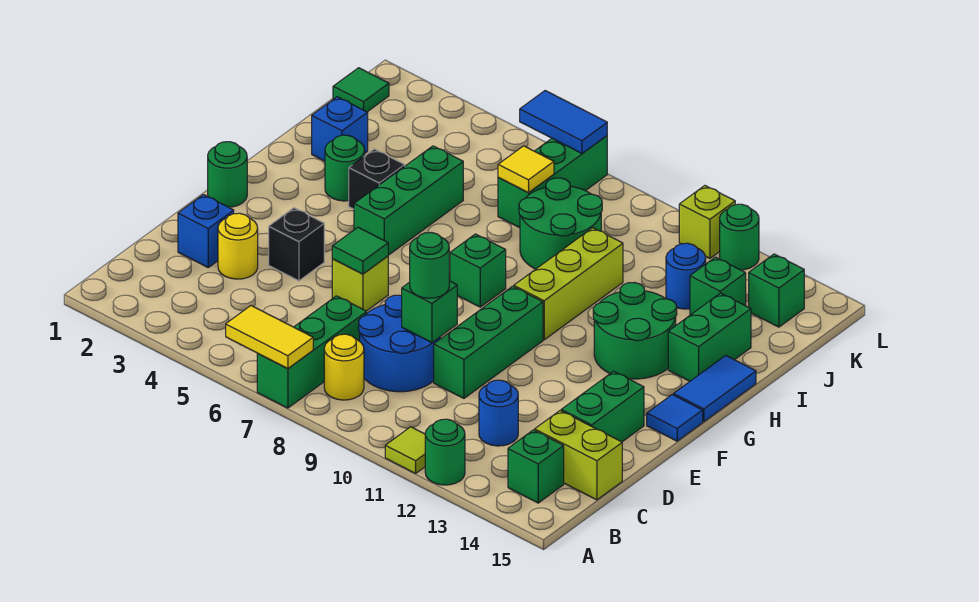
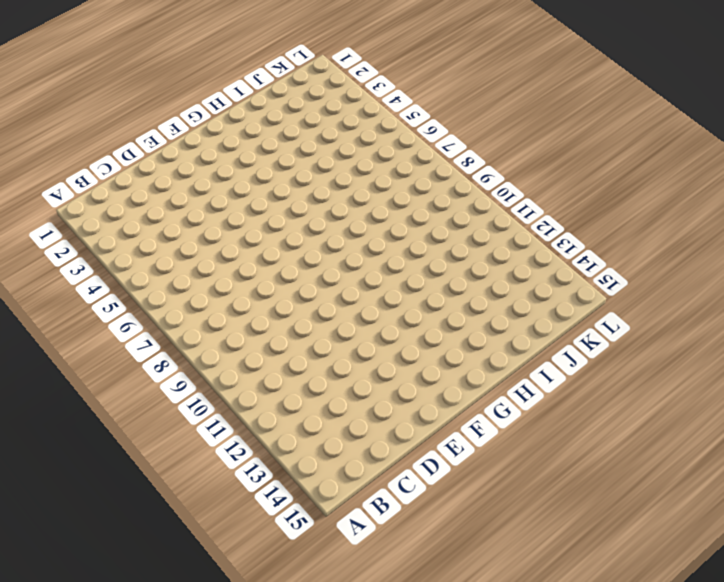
none -> green 1x3 brick [257,296,367,408]
none -> lime 1x1 tile [385,427,425,473]
none -> green 1x1 round brick [425,419,465,485]
none -> yellow 1x1 round brick [324,334,364,400]

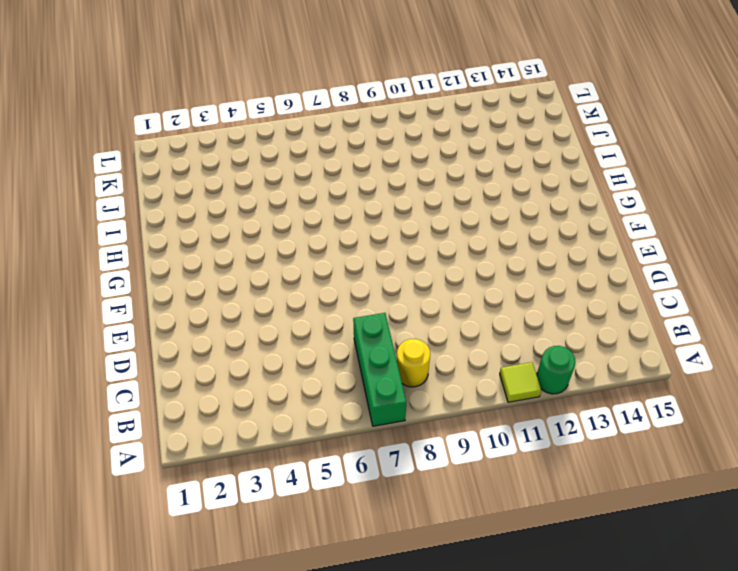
none -> green 1x1 brick [508,430,564,503]
none -> blue 2x2 round brick [359,295,441,392]
none -> blue 1x1 round brick [479,380,518,446]
none -> lime 1x2 brick [535,411,622,500]

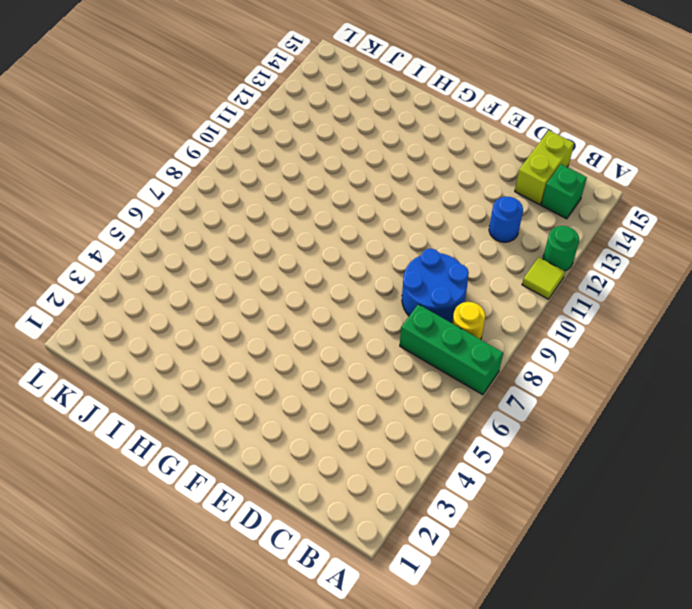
none -> blue 1x1 brick [178,195,234,267]
none -> yellow 1x1 round brick [218,213,258,279]
none -> green 1x3 brick [434,286,543,398]
none -> green 1x2 brick [561,371,644,442]

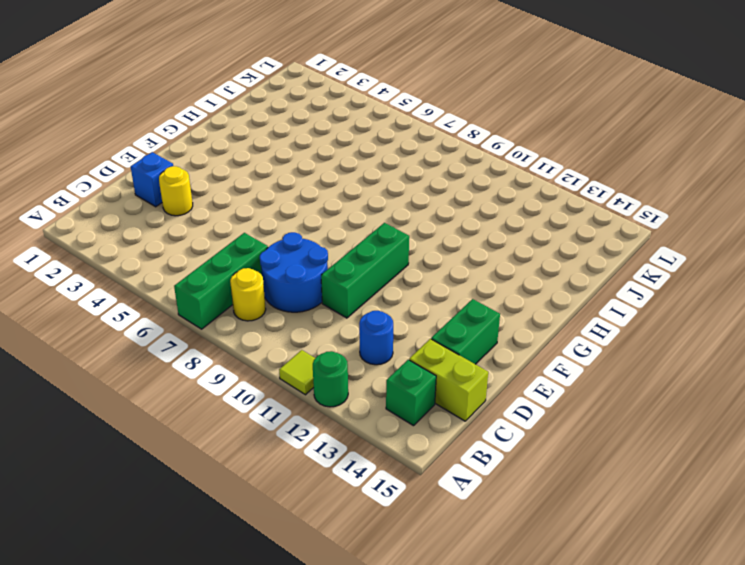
none -> black 1x1 brick [269,208,324,281]
none -> lime 1x1 brick [332,256,388,311]
none -> green 1x1 round brick [208,142,247,207]
none -> blue 1x1 tile [647,395,703,441]

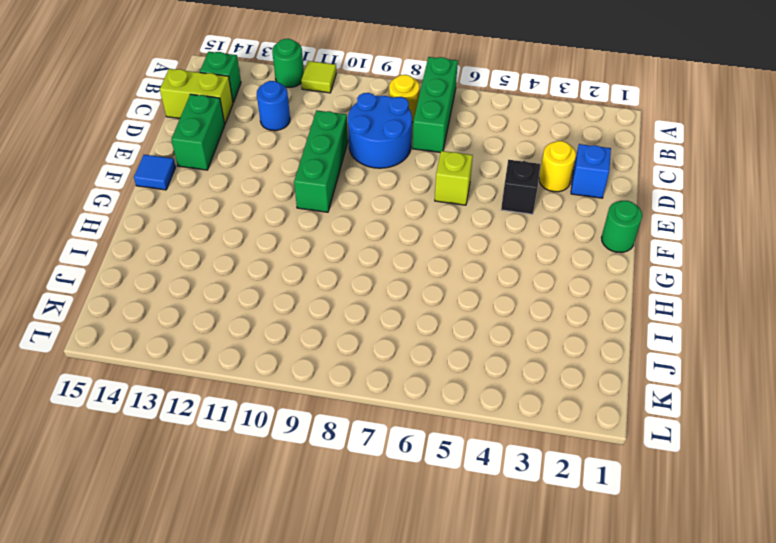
none -> green 1x3 brick [354,146,463,255]
none -> green 1x1 brick [450,234,506,307]
none -> lime 1x3 brick [514,228,623,340]
none -> green 2x2 round brick [593,282,677,379]

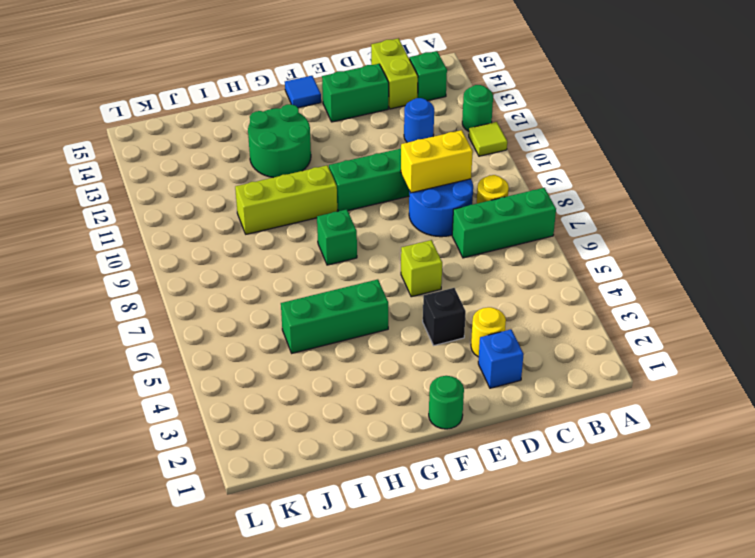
yellow 1x2 brick [401,130,473,193] -> green 1x1 brick [402,281,457,343]
none -> blue 1x2 tile [674,355,756,422]
none -> green 1x1 round brick [325,135,365,201]
none -> black 1x1 brick [349,149,405,209]
none -> green 1x2 brick [668,293,751,381]

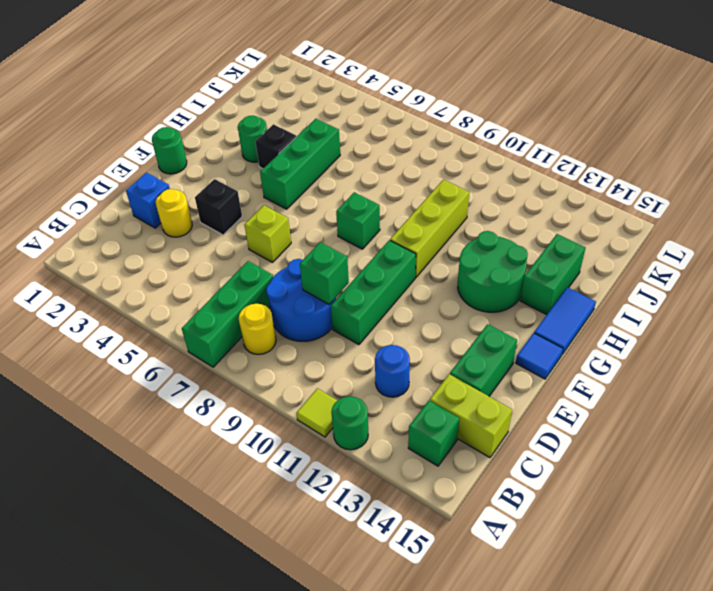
none -> blue 1x1 brick [312,97,368,161]
none -> green 2x2 round brick [519,178,602,269]
none -> green 1x3 brick [498,136,607,228]
none -> blue 1x1 round brick [666,243,706,309]

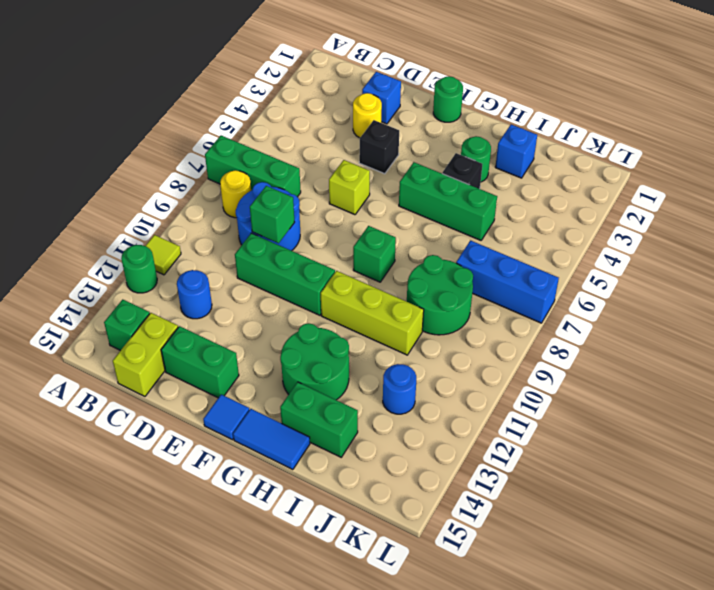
blue 1x3 brick [456,241,559,323] -> green 1x3 brick [498,136,607,228]
none -> green 1x1 brick [690,257,746,315]
none -> green 1x1 tile [333,68,389,112]
none -> green 1x1 brick [749,254,804,327]
none -> lime 1x1 brick [679,186,735,259]

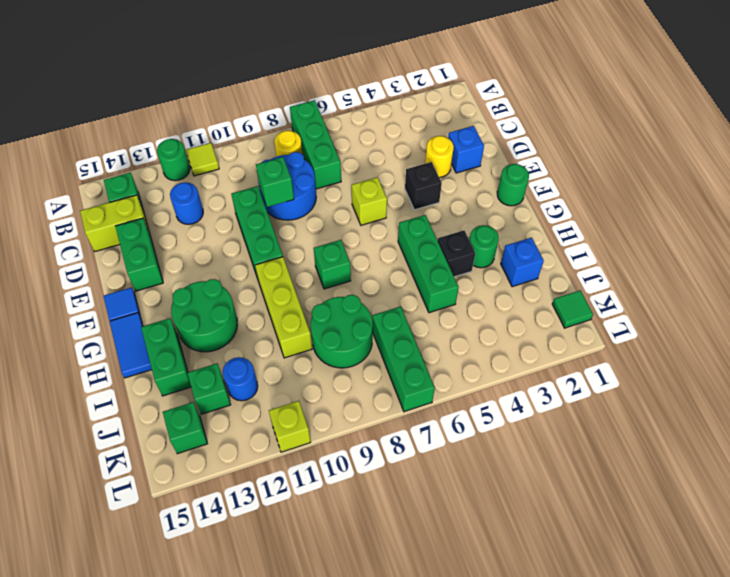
none -> green 1x1 round brick [720,204,759,270]
none -> yellow 1x2 tile [226,306,313,369]
none -> green 1x1 tile [332,227,388,274]
none -> yellow 1x1 tile [498,146,554,193]

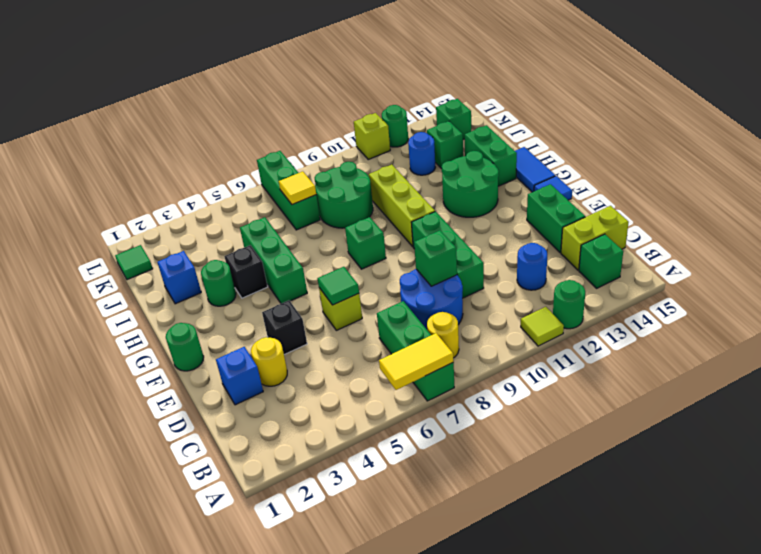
none -> blue 1x2 tile [520,91,607,153]
none -> green 1x1 round brick [410,232,449,298]

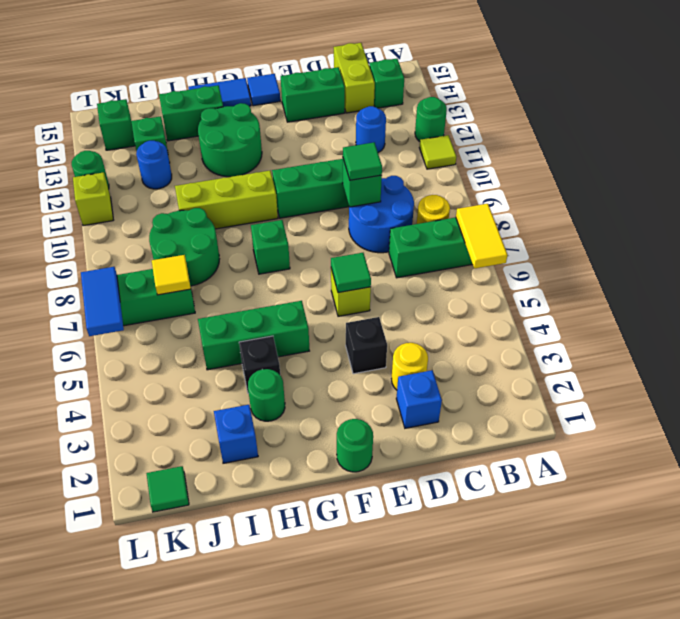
green 1x1 tile [343,143,382,180] -> green 1x1 round brick [410,232,449,298]

